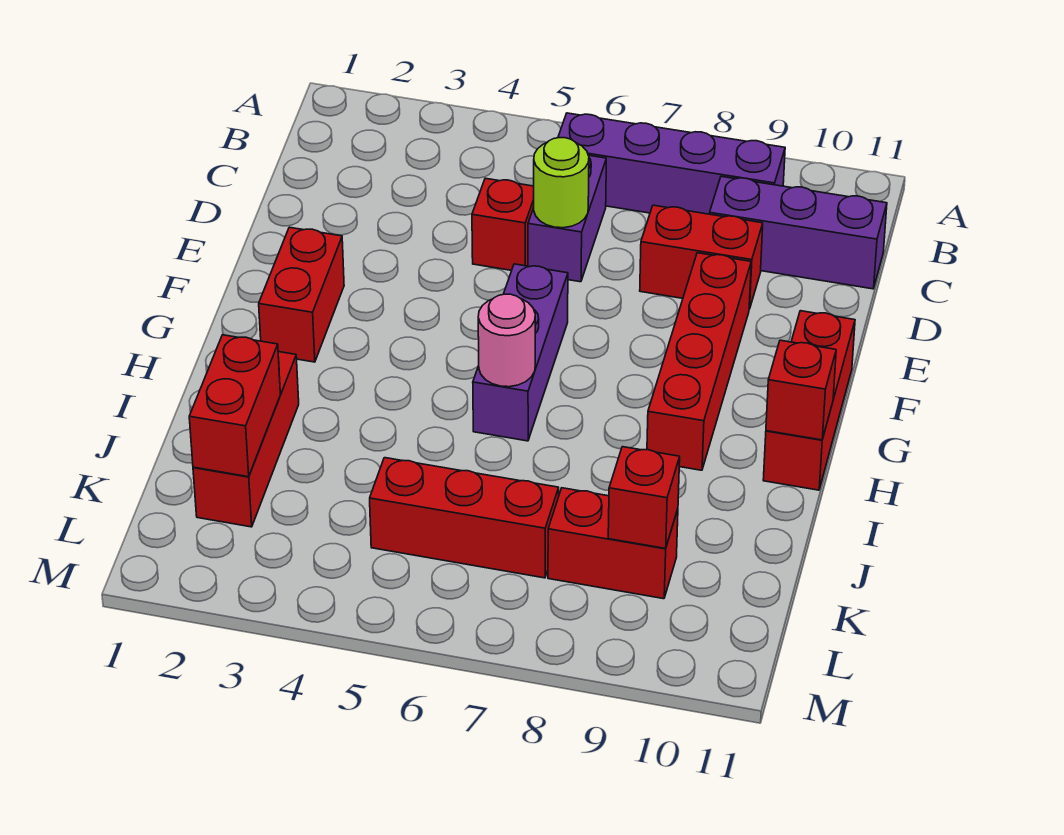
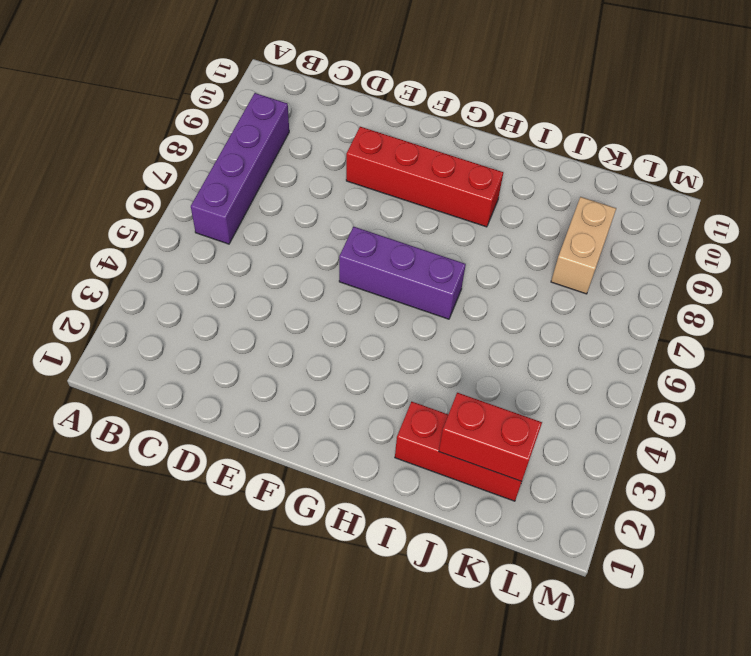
tan 1x2 brick [551,197,616,294] -> red 1x2 brick [548,488,678,599]
none -> purple 1x2 brick [528,155,606,282]
none -> purple 1x3 brick [710,176,887,289]
none -> red 1x1 brick [472,178,534,270]

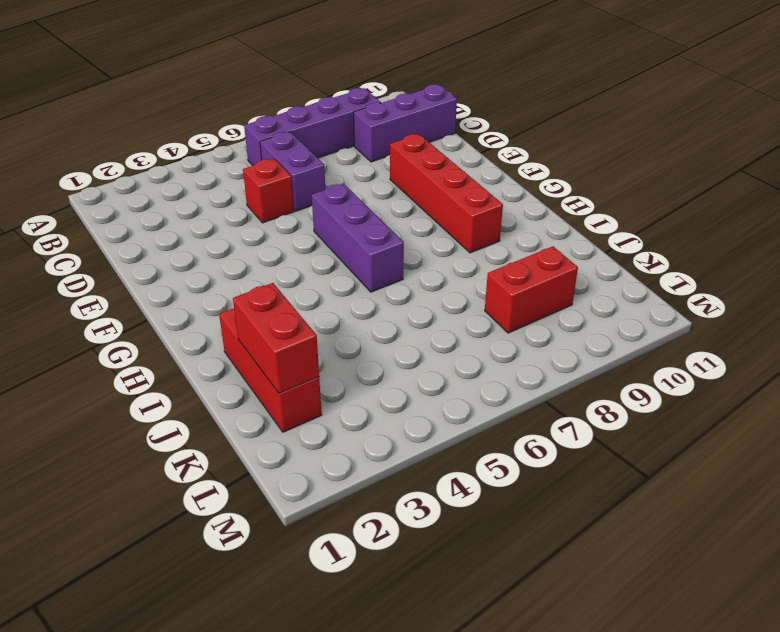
none -> red 1x2 brick [640,205,763,309]
none -> red 1x2 brick [259,227,344,362]
none -> red 1x3 brick [763,311,855,490]

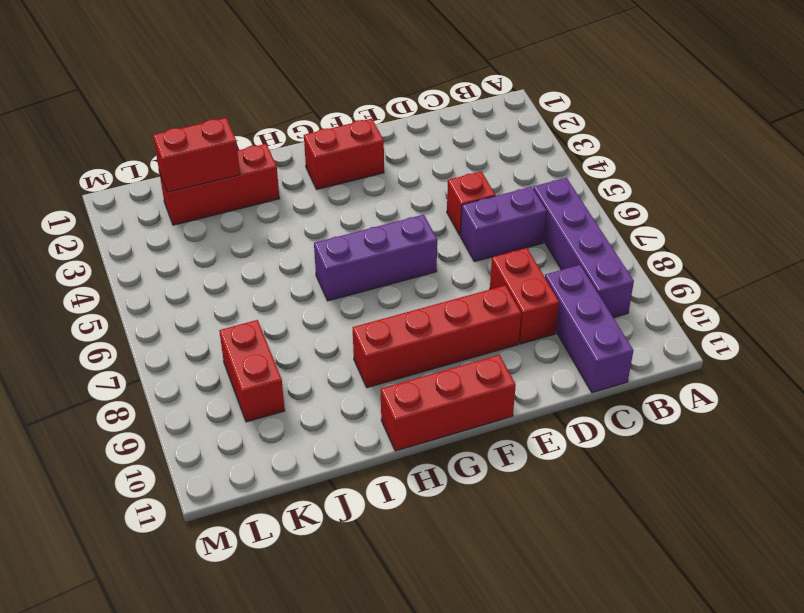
none -> red 1x3 brick [370,458,559,578]
none -> lime 1x1 round brick [534,138,589,228]
none -> pink 1x1 round brick [478,294,535,387]

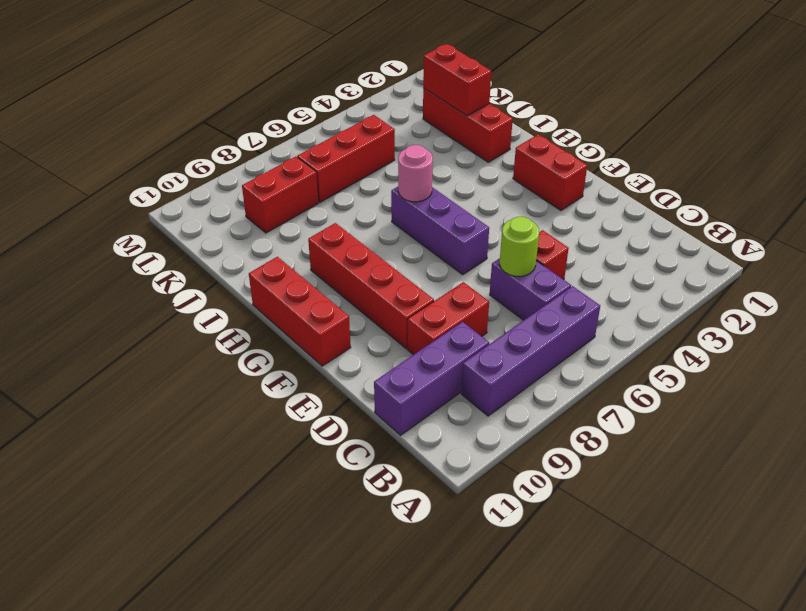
none -> red 1x1 brick [766,340,836,440]
none -> red 1x1 brick [608,447,680,548]

